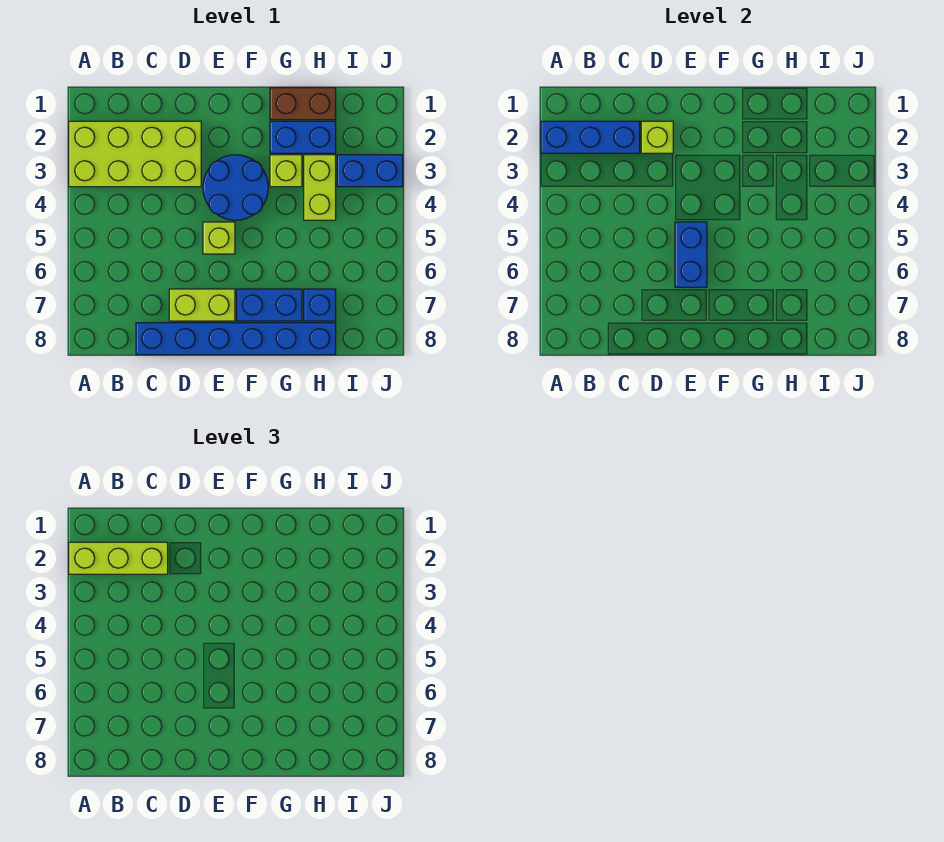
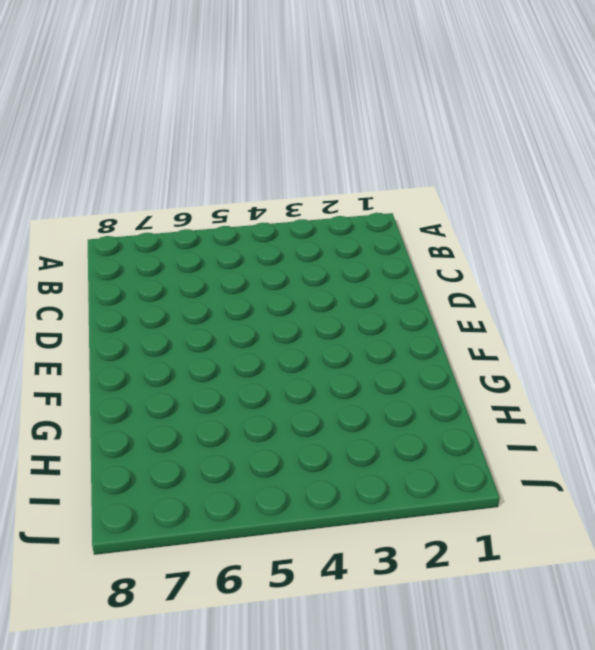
none -> lime 2x4 brick [69,121,201,187]
none -> blue 1x6 brick [136,323,336,355]
none -> lime 1x2 brick [169,289,235,321]

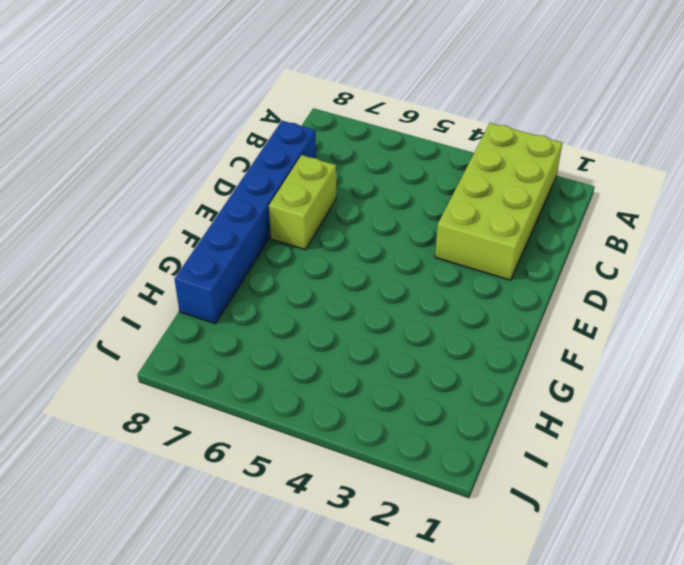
none -> blue 2x2 round brick [203,155,268,220]
none -> lime 1x1 brick [203,222,235,254]
none -> blue 1x2 brick [237,289,302,321]

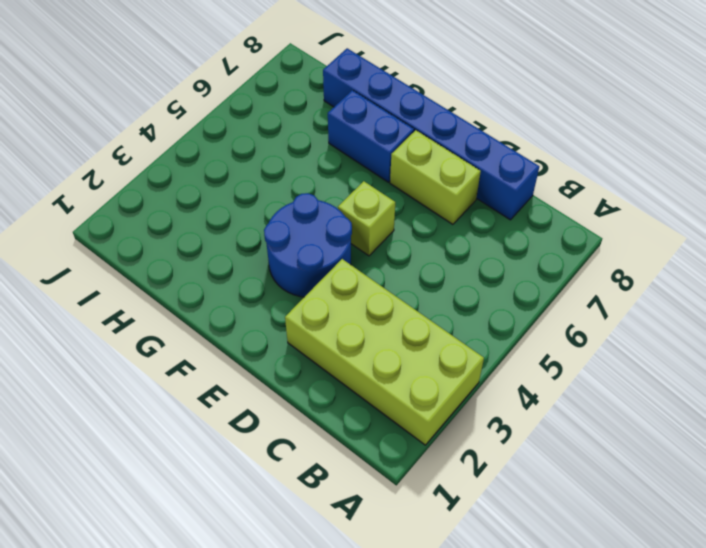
none -> brown 1x2 brick [270,88,336,120]
none -> blue 1x2 brick [270,121,336,153]
none -> lime 1x1 brick [270,155,302,187]

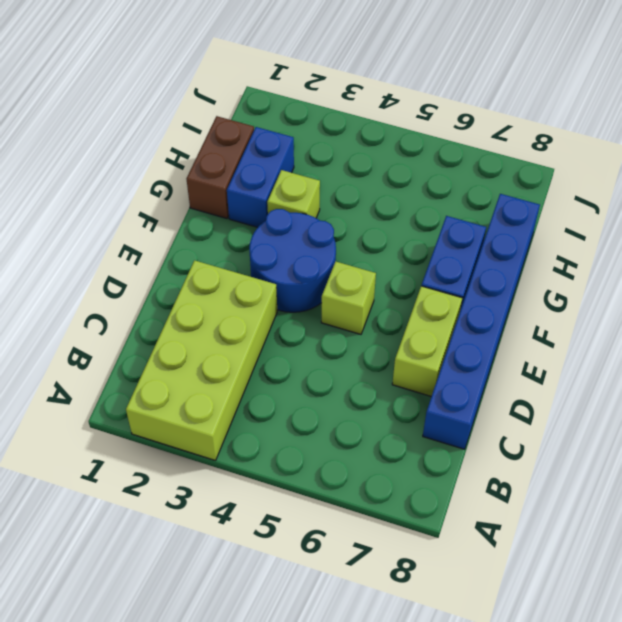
none -> lime 1x2 brick [304,155,336,220]
none -> blue 1x1 brick [304,289,336,321]
none -> blue 1x2 brick [337,155,403,187]

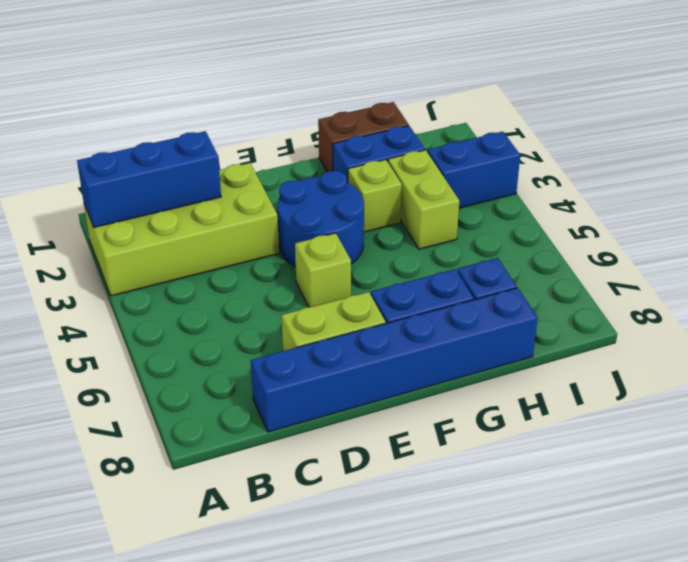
none -> lime 1x1 brick [641,121,673,153]
none -> blue 1x2 brick [675,222,707,287]
none -> lime 1x3 brick [69,542,168,574]

